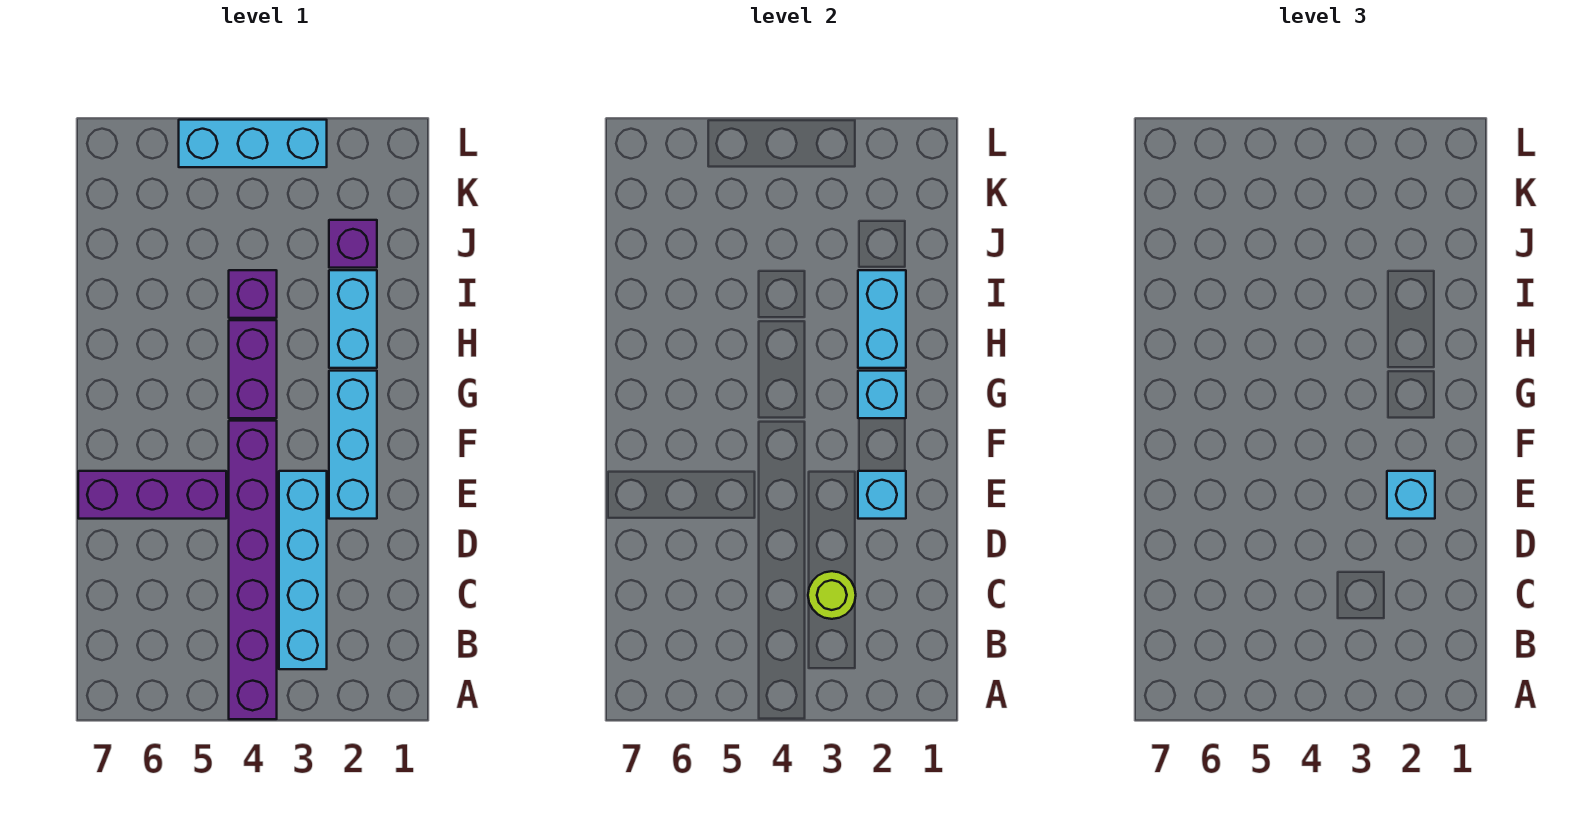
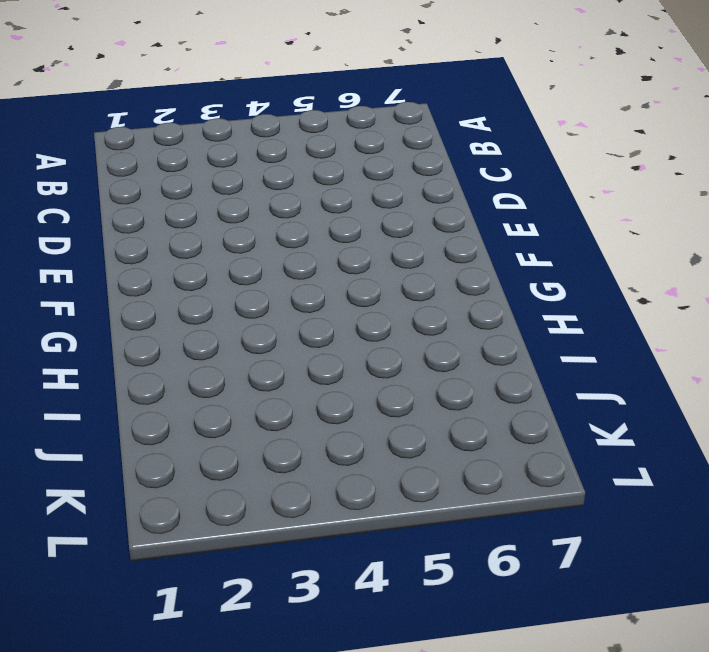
none -> purple 1x6 brick [229,421,277,719]
none -> cyan 1x4 brick [279,471,327,669]
none -> cyan 1x3 brick [329,371,377,519]

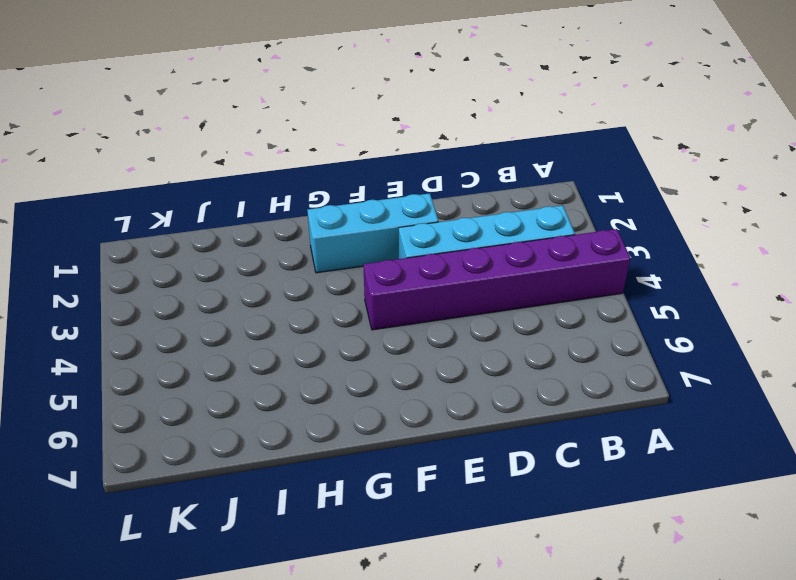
none -> purple 1x3 brick [78,471,226,519]
none -> purple 1x2 brick [229,320,277,418]
none -> cyan 1x2 brick [329,270,377,368]

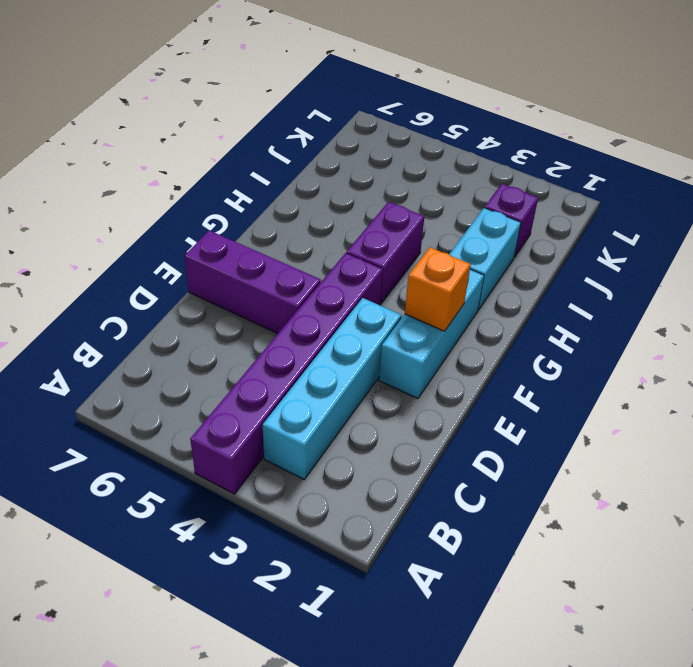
orange 1x1 brick [405,247,471,331] -> none
none -> purple 1x1 brick [229,270,277,318]
none -> cyan 1x3 brick [179,120,327,167]
none -> lime 1x1 round brick [808,571,856,619]

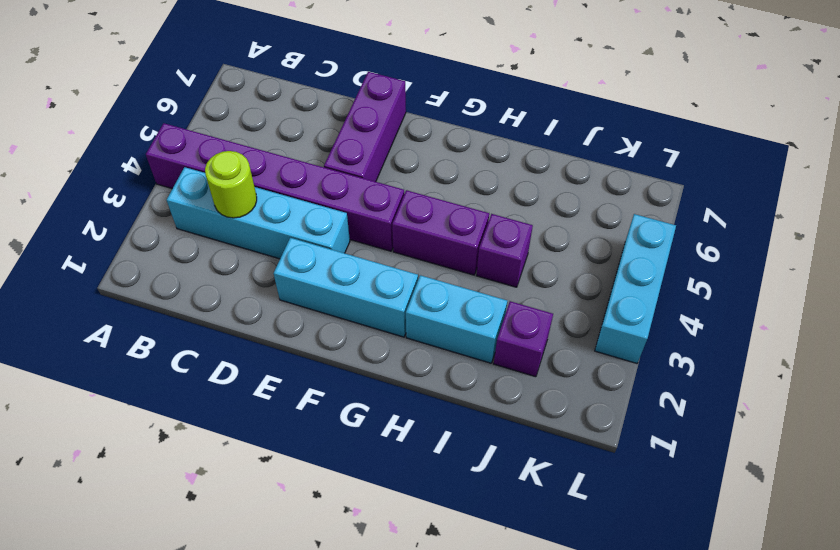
none -> cyan 1x1 brick [858,471,906,519]
none -> cyan 1x1 brick [858,371,906,418]
none -> cyan 1x2 brick [858,270,906,368]

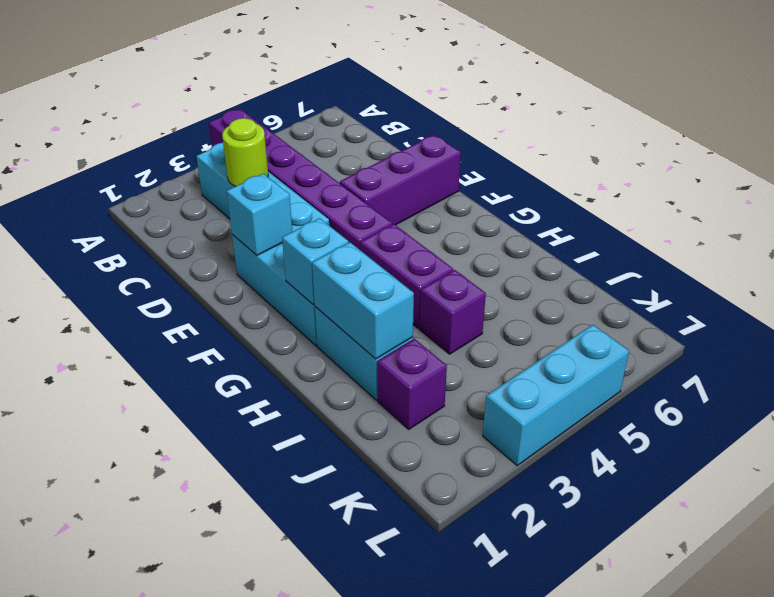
none -> cyan 1x1 brick [1387,471,1435,519]

